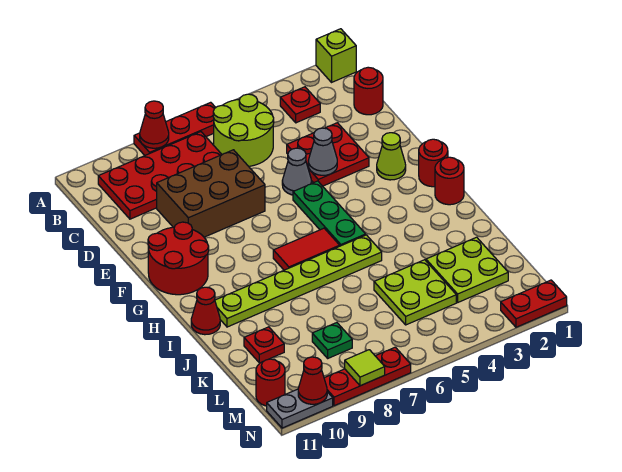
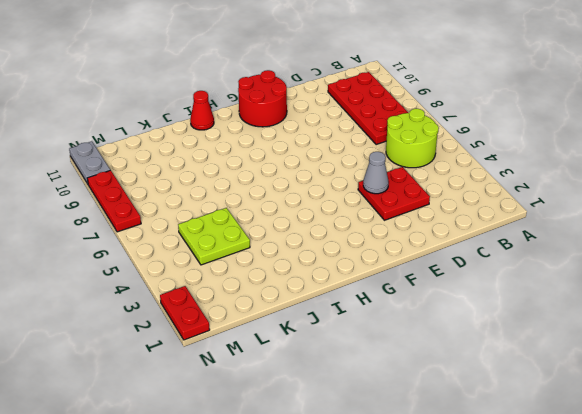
none -> lime 1x1 brick [316,29,356,82]
none -> red 1x3 plate [134,102,216,155]
none -> red 1x1 plate [280,87,320,123]

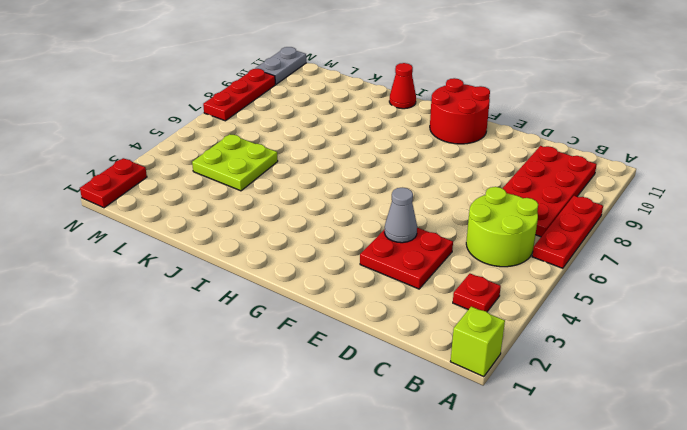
none -> red 1x1 round brick [354,67,383,115]
none -> brown 2x3 brick [157,150,265,237]
none -> grey 1x1 cone [282,148,312,195]

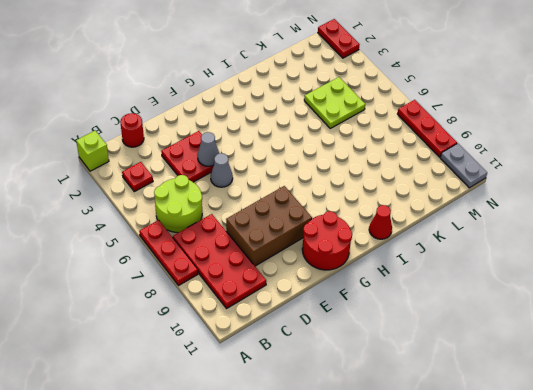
brown 2x3 brick [226,186,312,266] -> brown 2x3 brick turned to [157,150,265,237]
none -> lime 1x1 cone [377,133,406,180]
none -> green 1x3 plate [293,181,366,246]
none -> red 1x1 round brick [419,139,448,187]

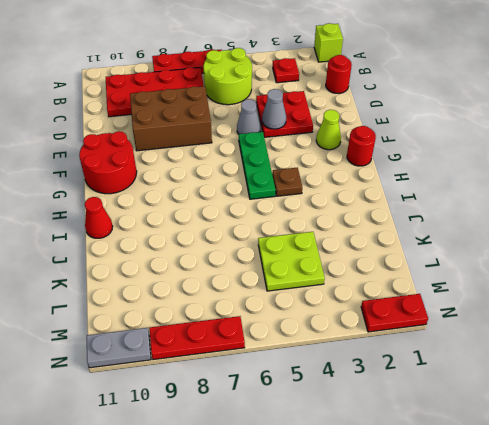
brown 1x1 plate [272,168,302,196] -> none
none -> red 1x1 round brick [435,157,464,205]
none -> red 1x2 tile [273,228,340,270]
none -> lime 1x6 plate [215,235,382,327]

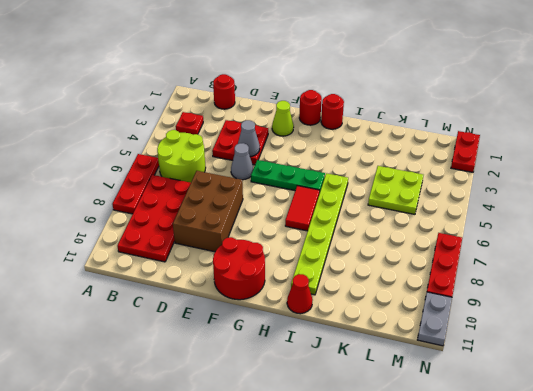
none -> lime 1x1 brick [316,29,356,82]
none -> lime 2x2 plate [426,237,508,302]
none -> red 1x1 plate [244,327,284,363]

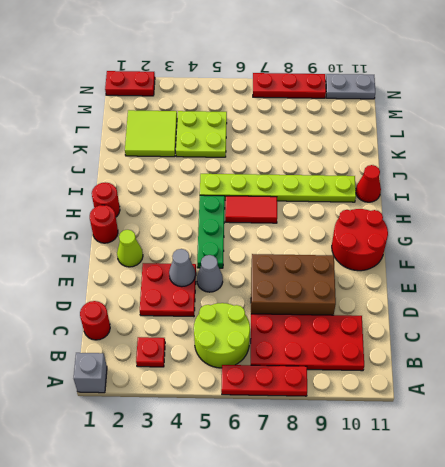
grey 1x1 brick [74,353,107,393] -> lime 1x1 brick [316,29,356,82]
lime 2x2 tile [125,110,177,157] -> lime 2x2 plate [426,237,508,302]
none -> red 1x1 plate [244,327,284,363]
none -> green 1x1 plate [312,323,352,358]
none -> red 1x1 round brick [256,359,285,406]

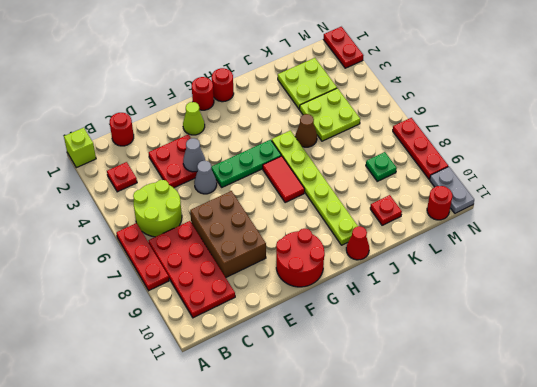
brown 1x1 cone [295,114,317,147] -> none
none -> red 1x1 cone [140,101,169,148]
none -> lime 1x1 tile [345,350,385,386]
none -> red 1x1 cone [298,357,327,404]

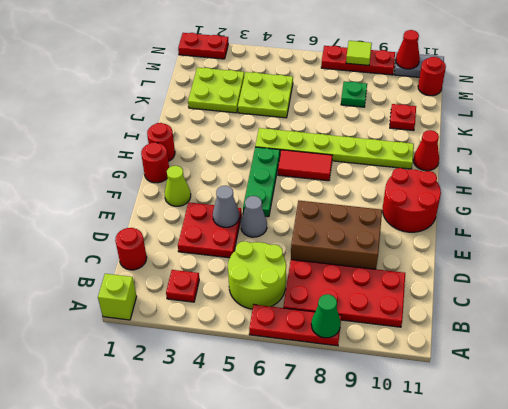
green 1x1 cone [311,294,341,338] -> red 1x1 cone [140,101,169,148]

